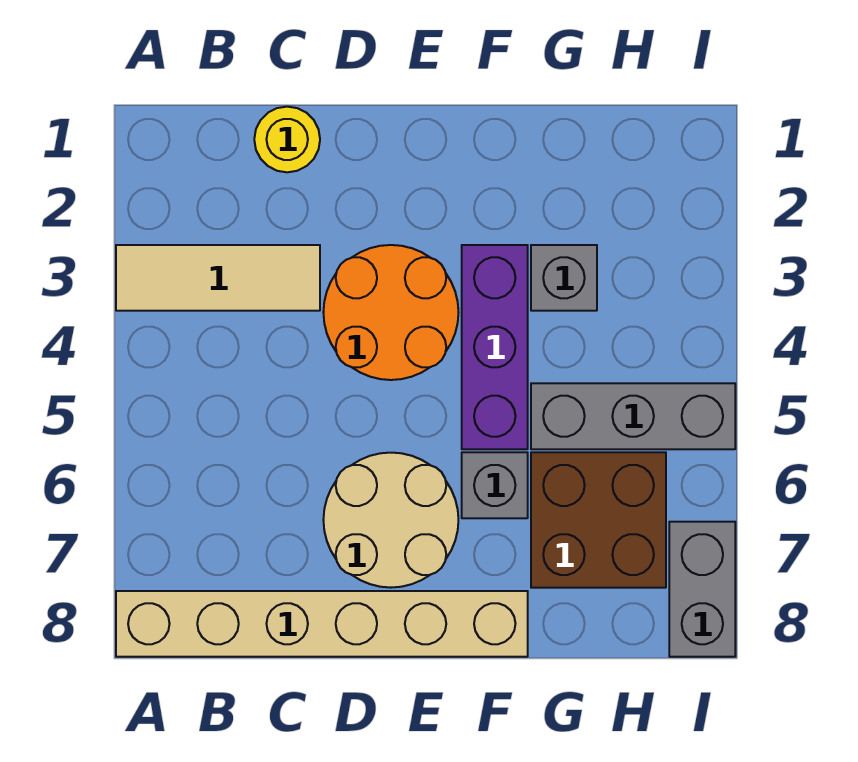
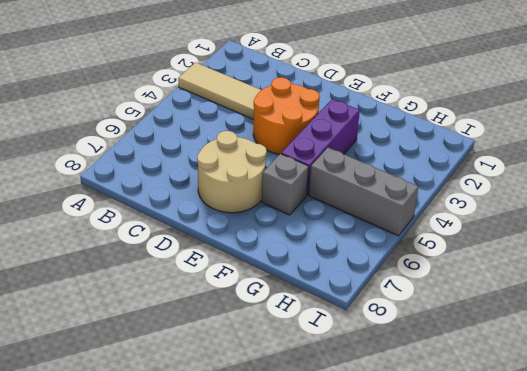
none -> tan 1x6 brick [116,591,528,657]
none -> yellow 1x1 round brick [254,107,320,172]

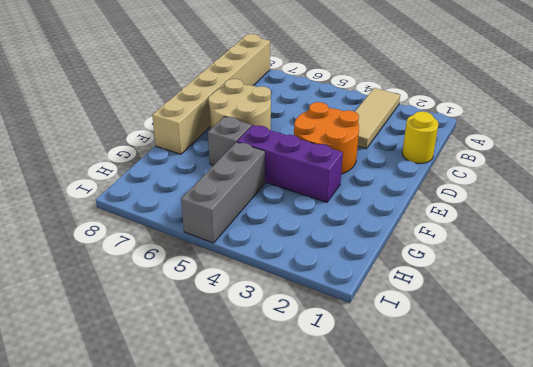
none -> grey 1x1 brick [531,245,597,311]
none -> brown 2x2 brick [531,452,666,588]

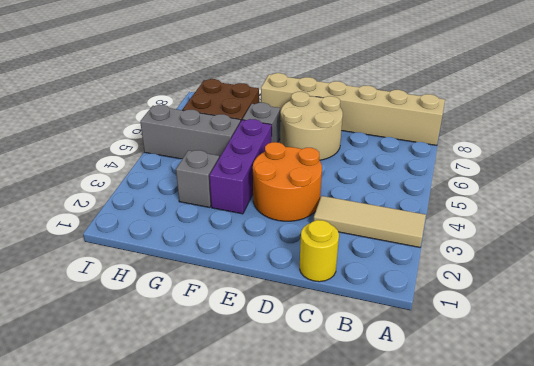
none -> grey 1x2 brick [669,522,735,657]

